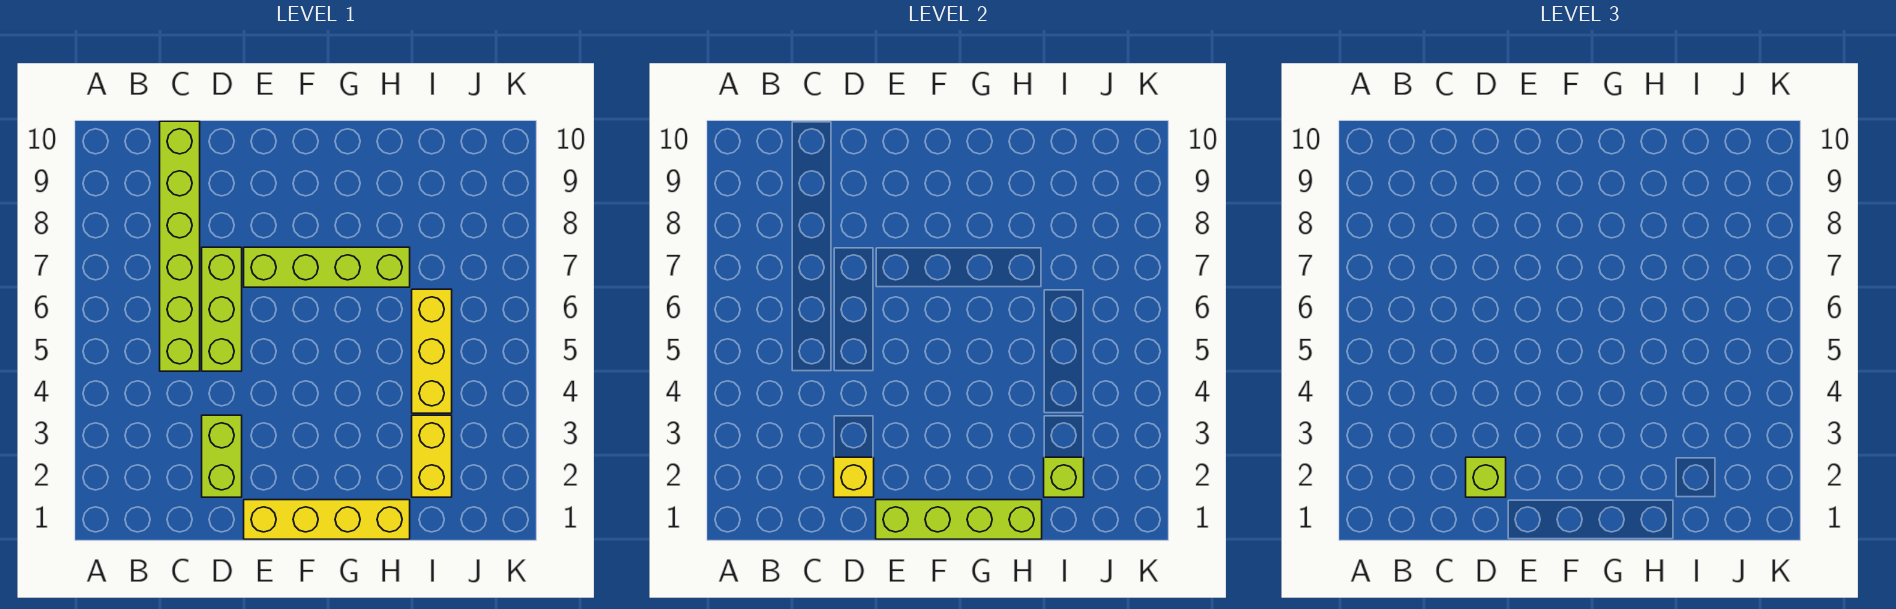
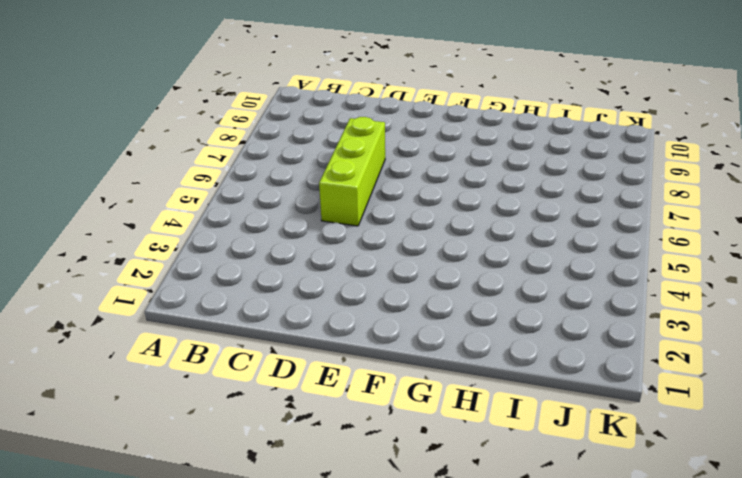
none -> lime 1x6 brick [160,121,200,371]
none -> lime 1x2 brick [202,415,242,497]

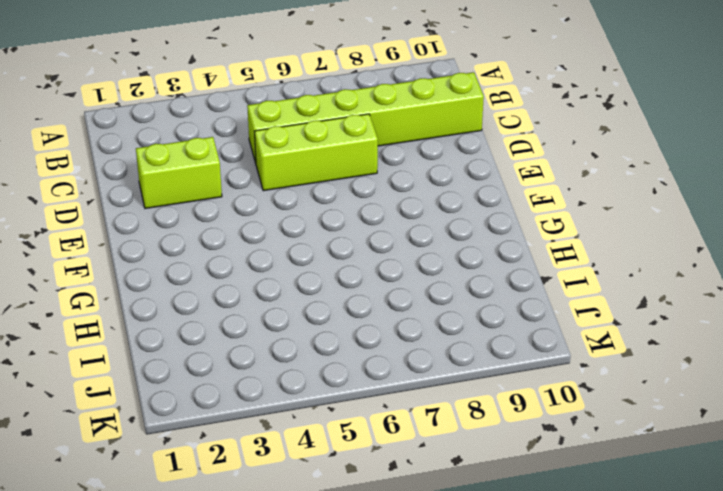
none -> yellow 1x4 brick [244,500,410,539]
none -> lime 1x4 brick [244,247,410,287]

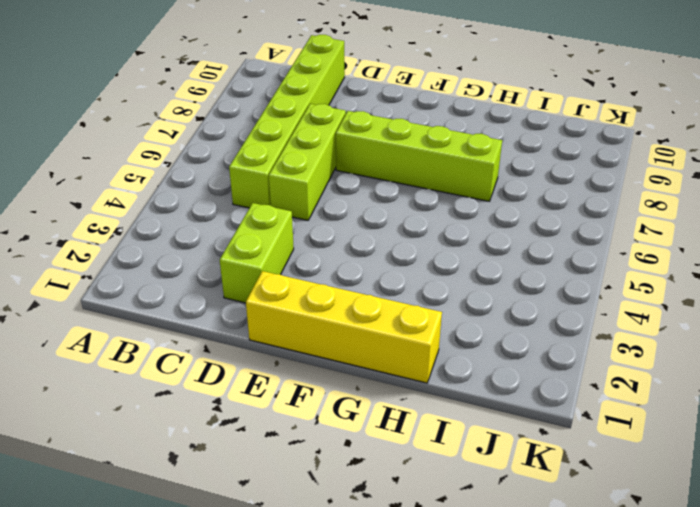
none -> yellow 1x2 brick [412,415,452,497]
none -> yellow 1x3 brick [412,289,452,413]

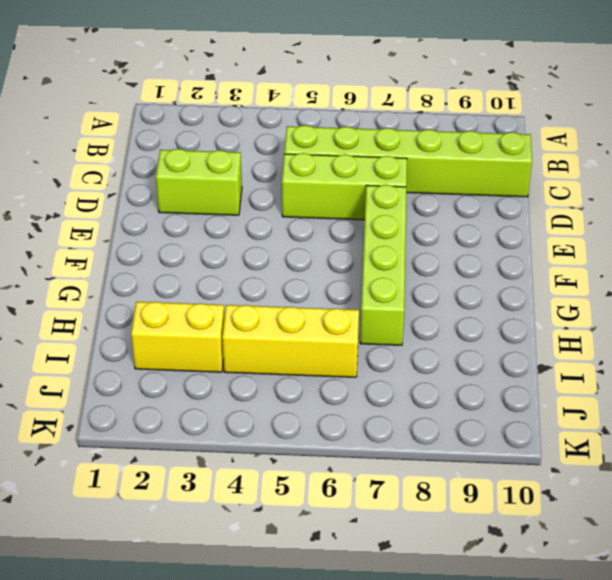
none -> yellow 1x4 brick [244,500,410,539]
none -> yellow 1x1 brick [834,457,874,497]

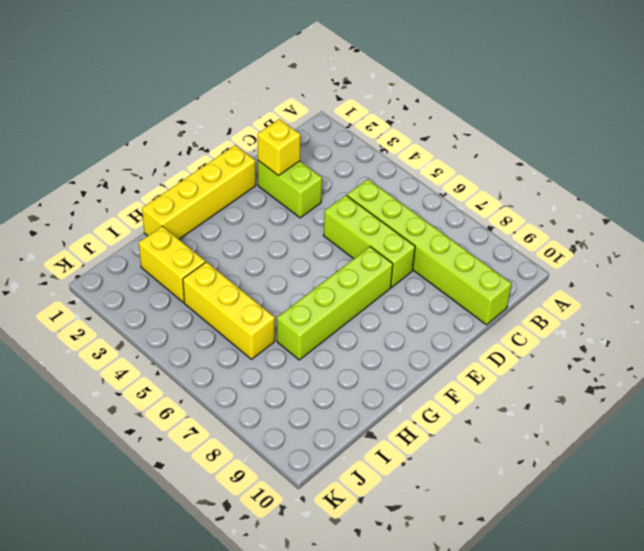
none -> lime 1x4 brick [876,500,1042,539]
none -> lime 1x1 brick [1044,457,1084,497]

